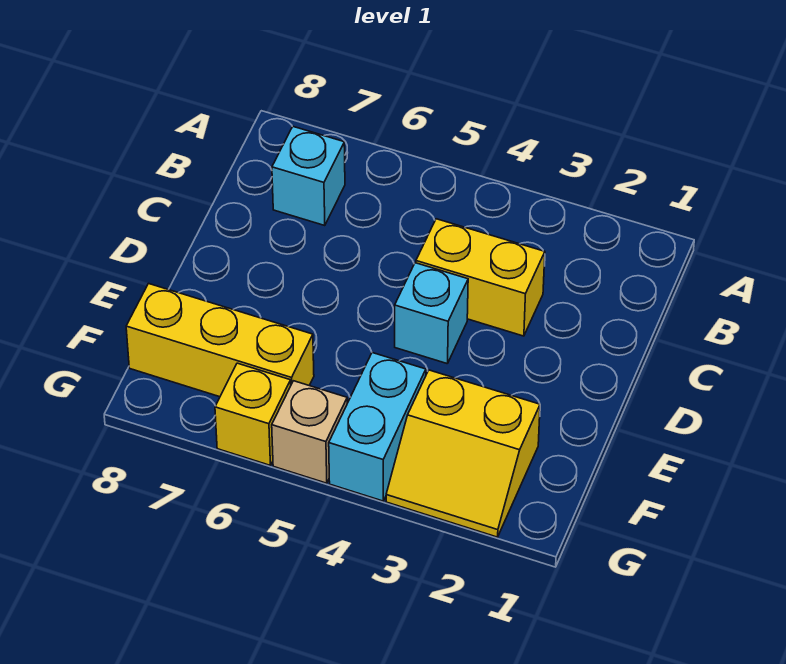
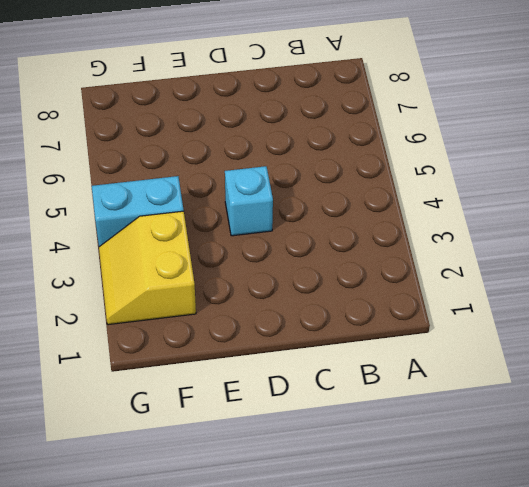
none -> cyan 1x1 brick [272,127,345,226]
none -> yellow 1x2 brick [416,219,545,336]

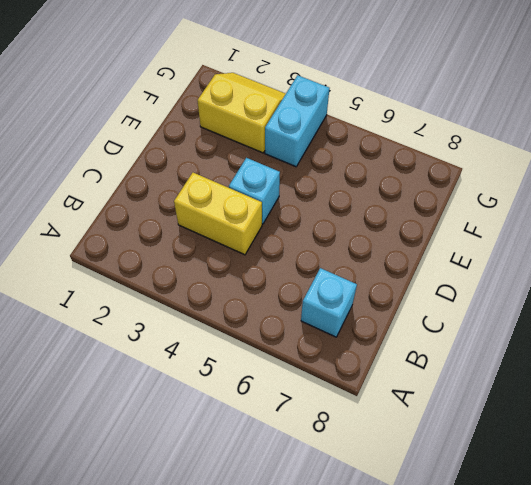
none -> yellow 1x3 brick [126,284,314,397]
none -> tan 1x1 brick [272,381,347,483]

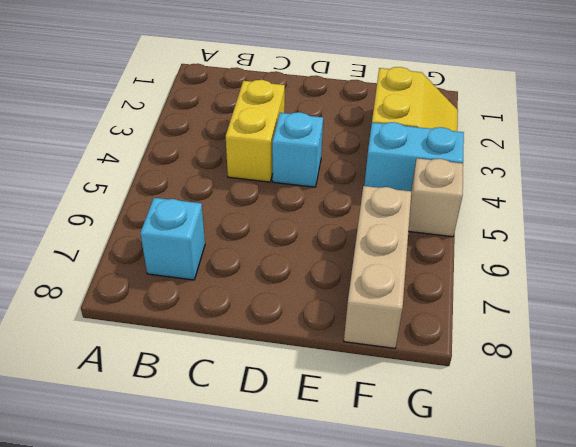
tan 1x3 brick [344,186,411,348] -> yellow 1x3 brick [126,284,314,397]
none -> yellow 1x1 brick [215,363,291,465]

